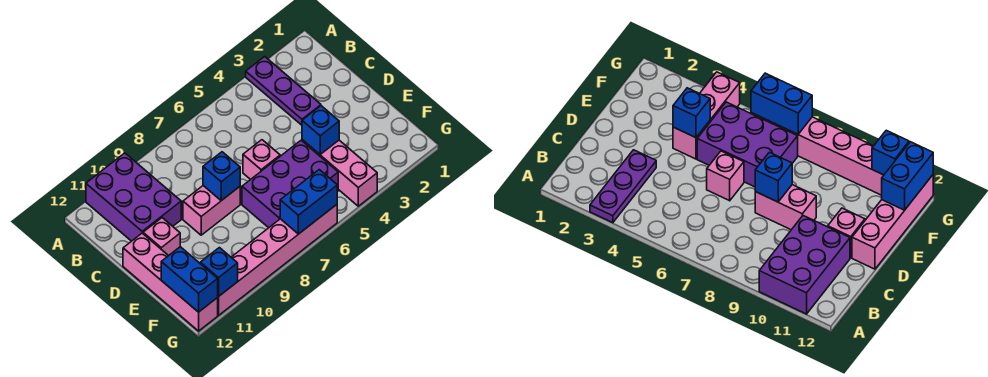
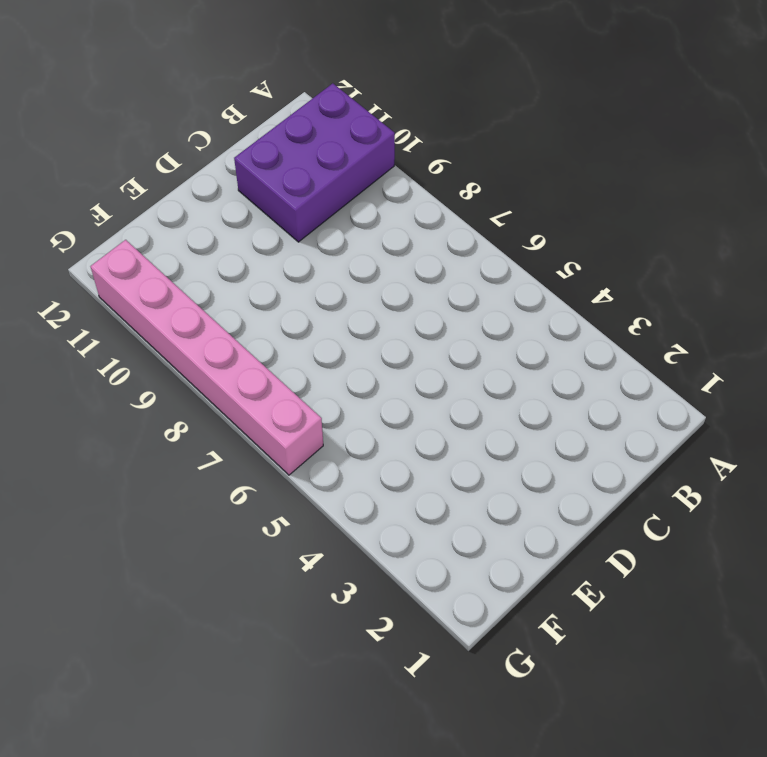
none -> purple 1x3 plate [246,57,321,125]
none -> pink 1x1 brick [243,140,280,180]
none -> pink 1x2 brick [183,186,240,235]

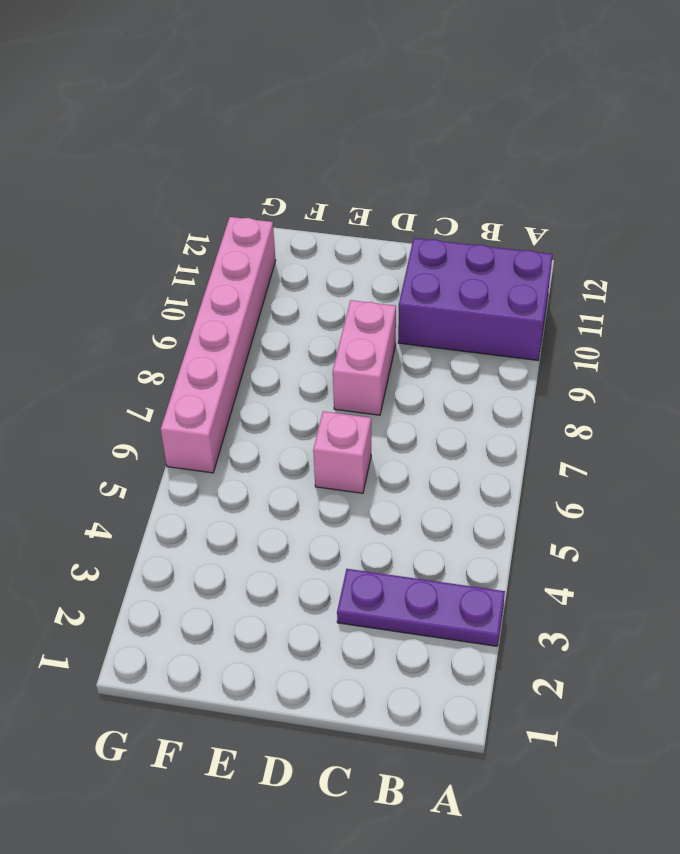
none -> pink 1x1 brick [143,218,180,256]
none -> pink 1x4 brick [123,233,218,331]
none -> pink 1x3 brick [302,140,377,206]

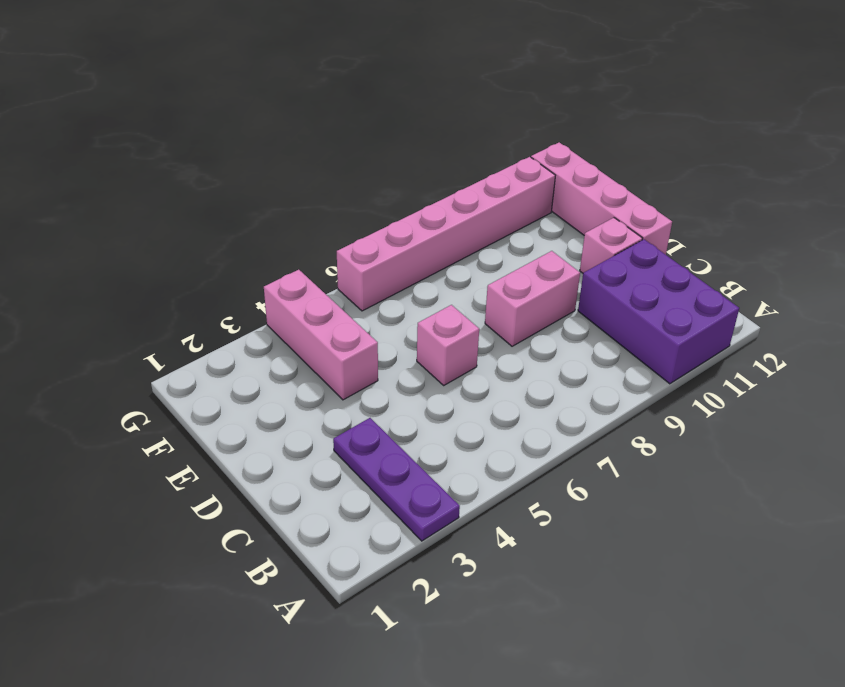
none -> purple 2x3 brick [242,141,338,228]
none -> blue 1x1 brick [203,152,240,201]
none -> blue 1x1 brick [302,106,339,154]

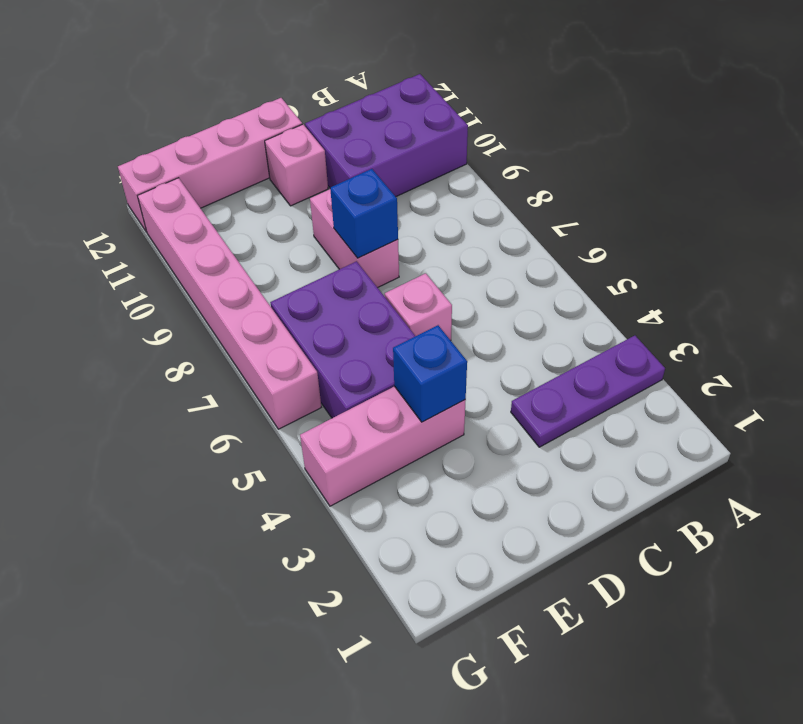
none -> blue 1x2 brick [161,247,218,312]
none -> blue 1x2 brick [280,170,337,234]
none -> blue 1x1 brick [200,248,238,297]

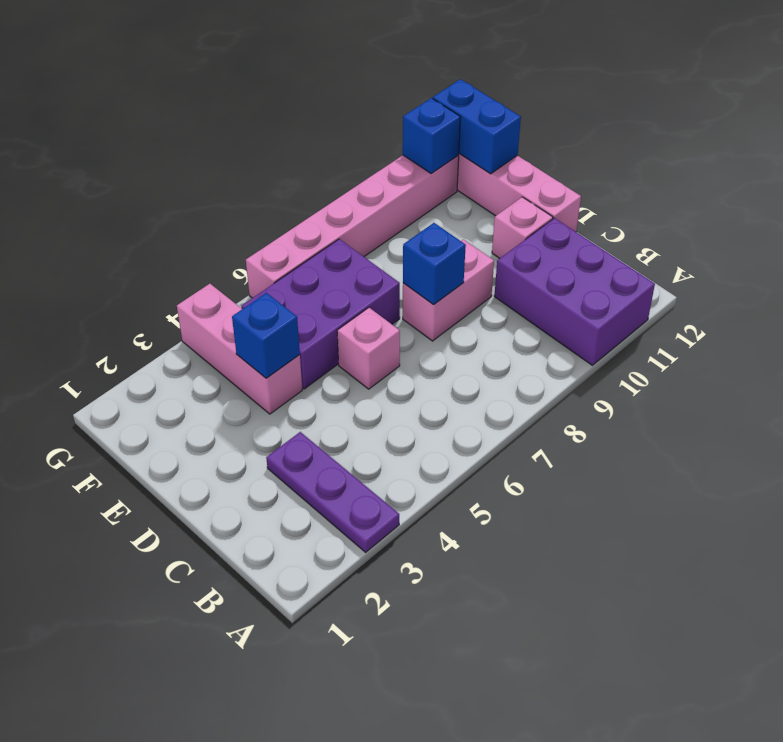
none -> blue 1x2 brick [280,170,337,234]

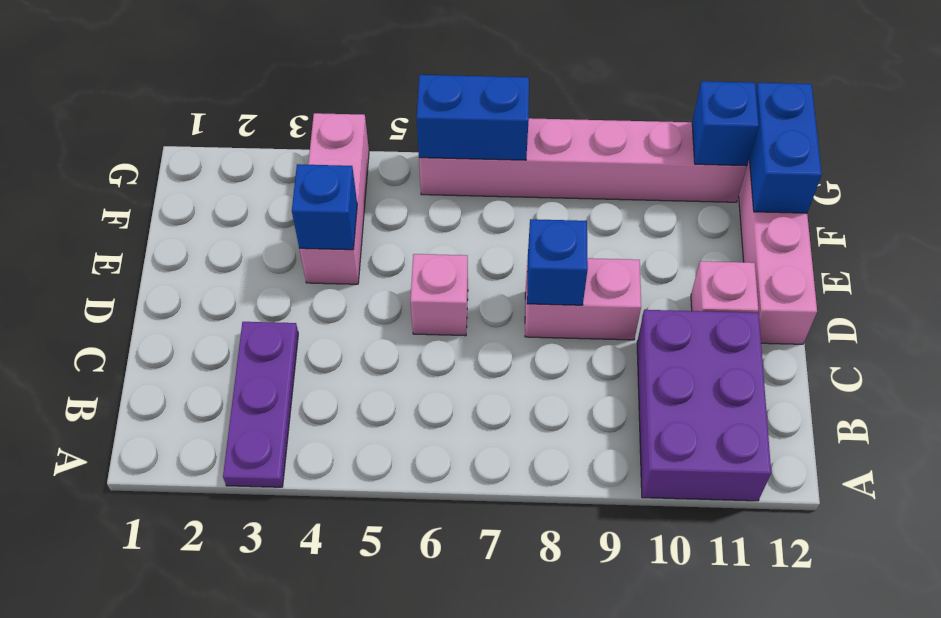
none -> purple 2x3 brick [242,141,338,228]

